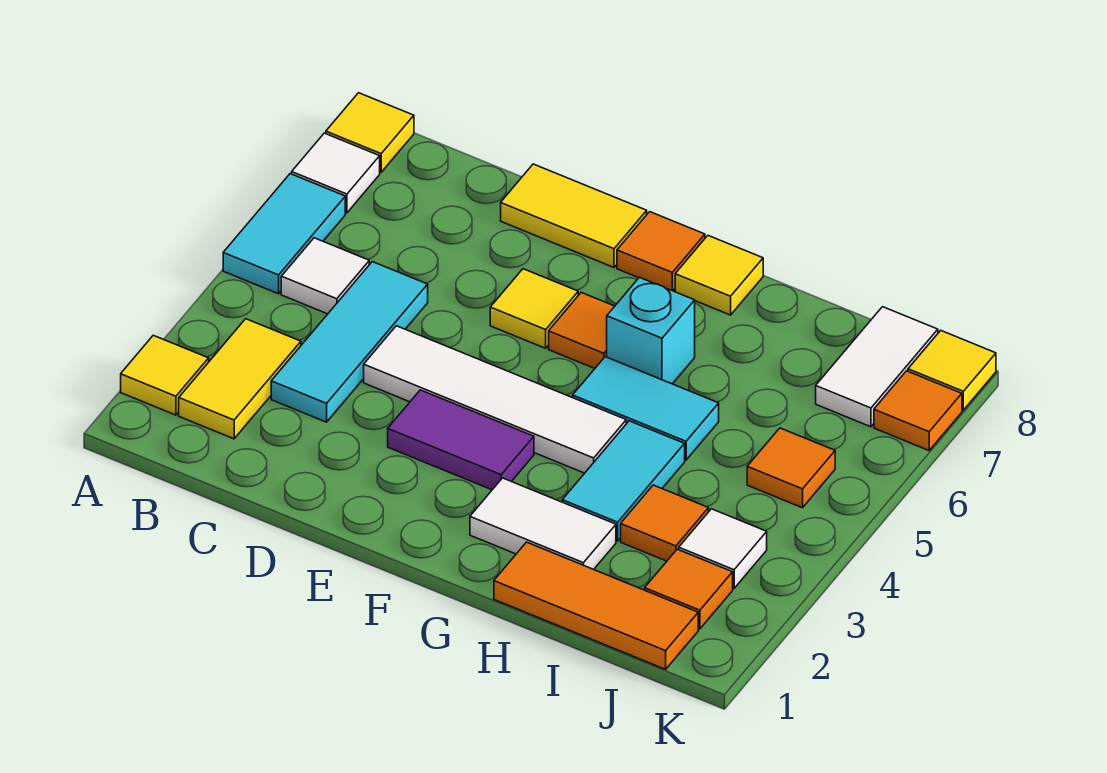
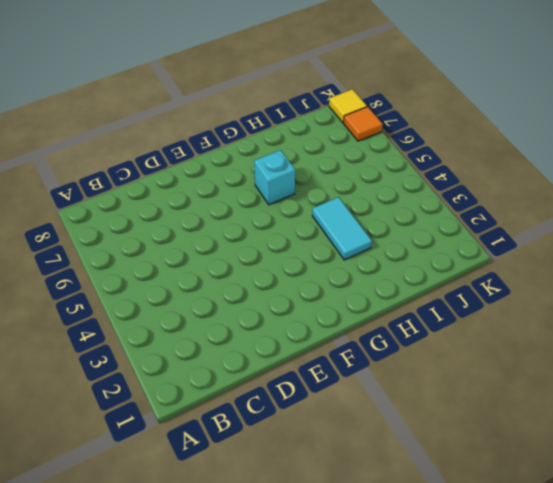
none -> yellow 1x1 tile [121,335,209,415]
none -> cyan 1x2 tile [223,174,345,294]
none -> white 1x1 tile [292,133,380,213]

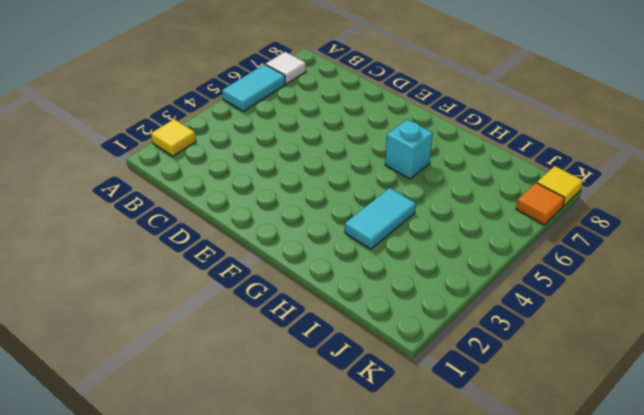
none -> yellow 1x1 tile [326,93,414,172]
none -> yellow 1x2 tile [179,319,301,439]
none -> white 1x1 tile [281,238,369,314]

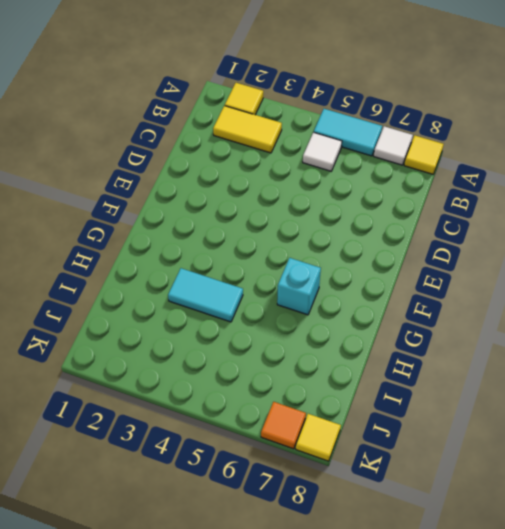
none -> cyan 1x3 tile [271,262,428,422]
none -> white 1x4 tile [364,326,626,473]
none -> yellow 1x2 tile [501,164,647,267]

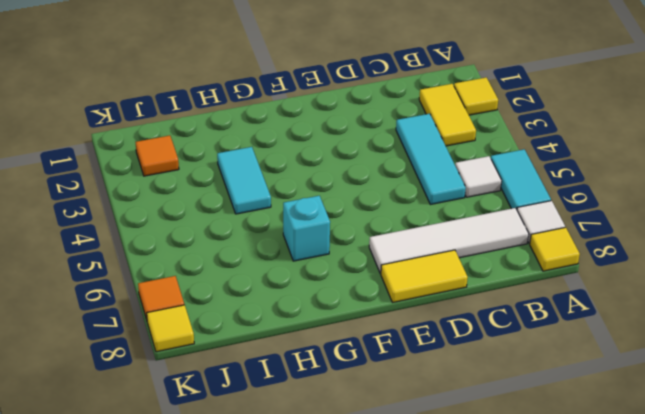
white 1x4 tile [369,208,529,274] -> white 1x4 tile moved to [364,326,626,473]
none -> purple 1x2 tile [388,390,534,490]
none -> yellow 1x1 tile [490,269,578,348]
none -> orange 1x1 tile [549,293,615,368]

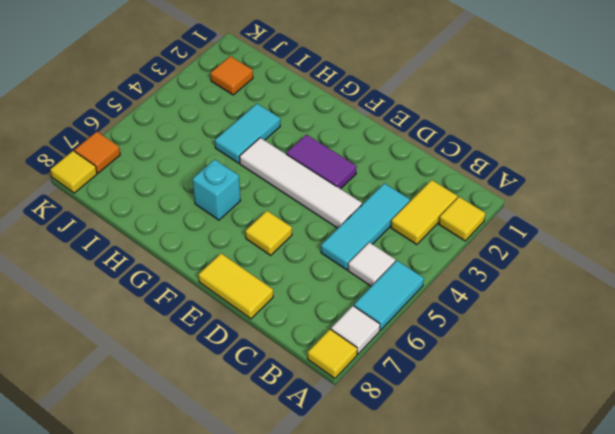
none -> orange 1x1 tile [549,293,615,368]
none -> orange 1x1 tile [617,212,705,291]
none -> white 1x2 tile [470,478,616,569]

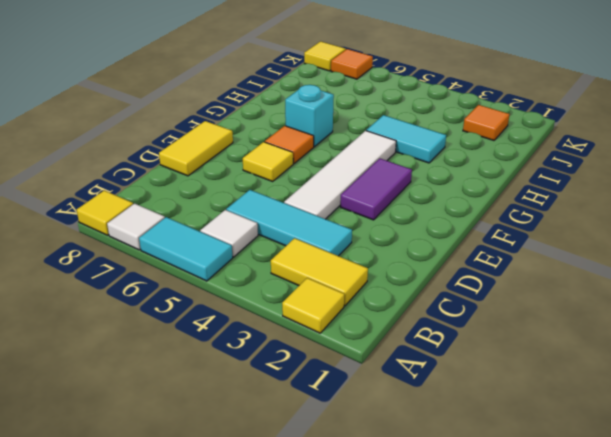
none -> orange 1x1 tile [617,212,705,291]
none -> white 1x2 tile [470,478,616,569]
none -> cyan 1x2 tile [573,357,719,460]

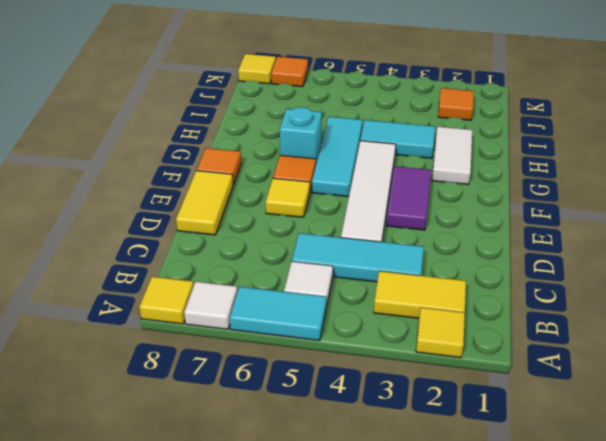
cyan 1x3 tile [312,117,363,197] -> cyan 1x2 tile [573,357,719,460]
none -> yellow 1x1 tile [675,236,763,315]
none -> orange 1x3 tile [494,542,698,669]
none -> orange 1x1 tile [621,485,709,561]

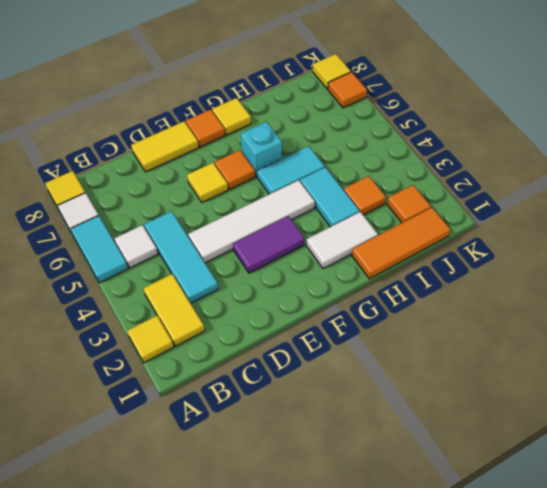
none -> white 1x1 tile [679,509,767,588]
none -> orange 1x1 tile [747,428,835,508]
none -> white 1x2 tile [816,307,938,427]

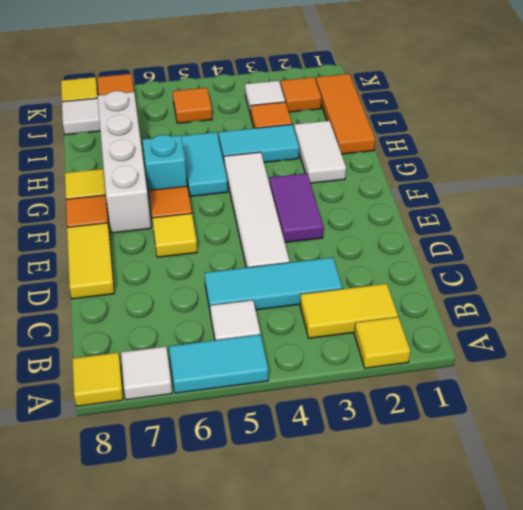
white 1x4 brick [97,91,151,233] -> none

